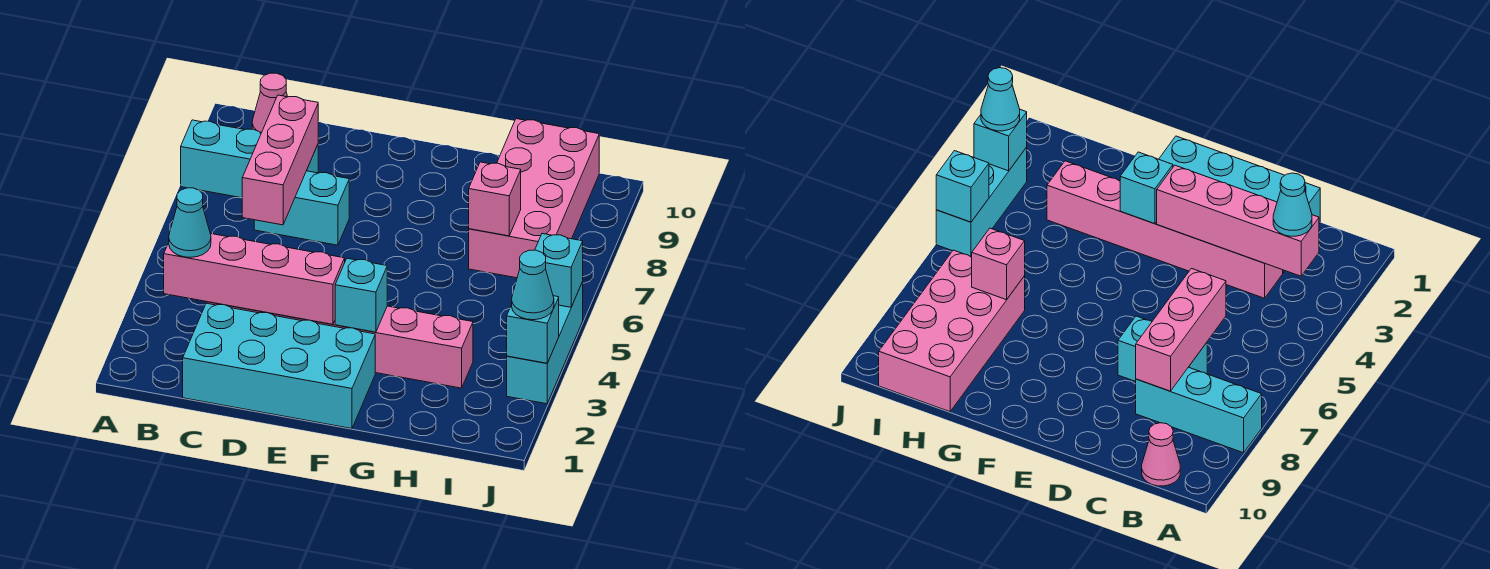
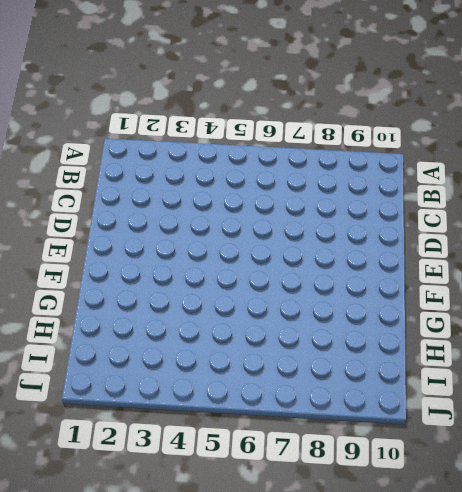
none -> cyan 1x3 brick [181,120,318,198]
none -> pink 1x1 cone [252,73,288,133]
none -> cyan 2x4 brick [183,303,375,429]

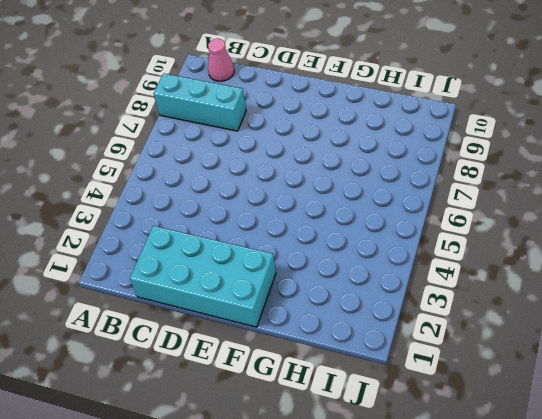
none -> pink 1x6 brick [207,302,473,388]
none -> cyan 1x2 brick [254,171,349,245]
none -> pink 2x4 brick [469,119,599,278]

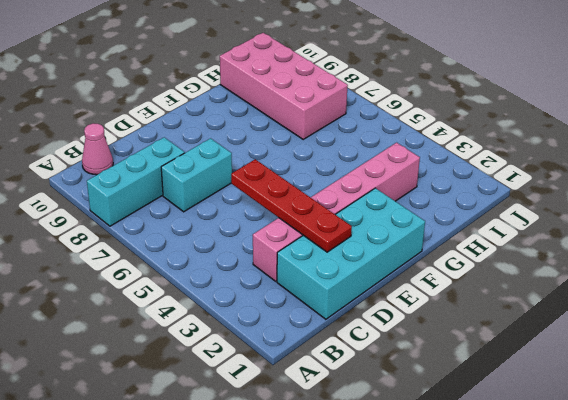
red 1x4 plate [231,159,352,252] -> pink 1x4 brick [164,234,345,324]
none -> cyan 1x3 brick [507,282,583,404]
none -> pink 1x3 brick [242,95,318,225]
none -> cyan 1x1 brick [335,258,387,332]

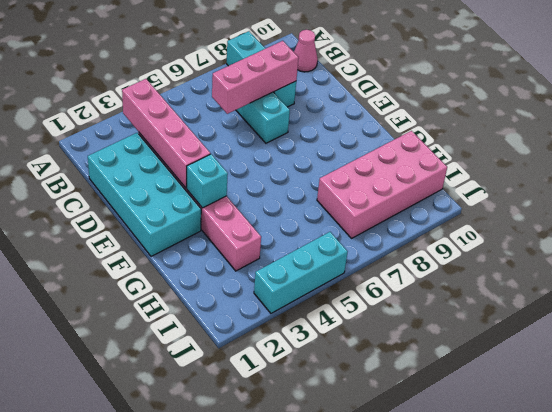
none -> pink 1x1 brick [469,162,521,236]
none -> cyan 1x1 brick [507,296,559,363]
none -> cyan 1x1 brick [535,234,583,307]

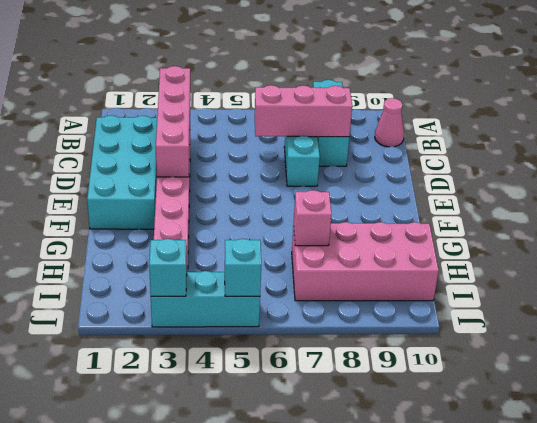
none -> cyan 1x1 brick [335,258,387,332]
none -> cyan 1x1 cone [169,188,211,257]
none -> cyan 1x1 cone [512,250,554,320]

